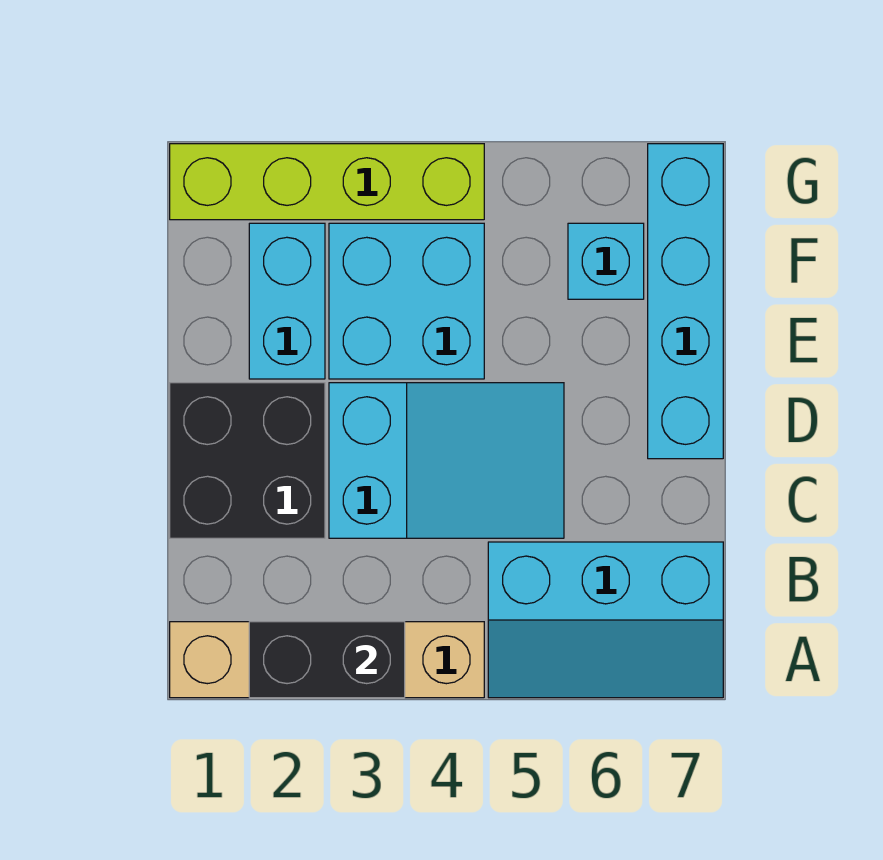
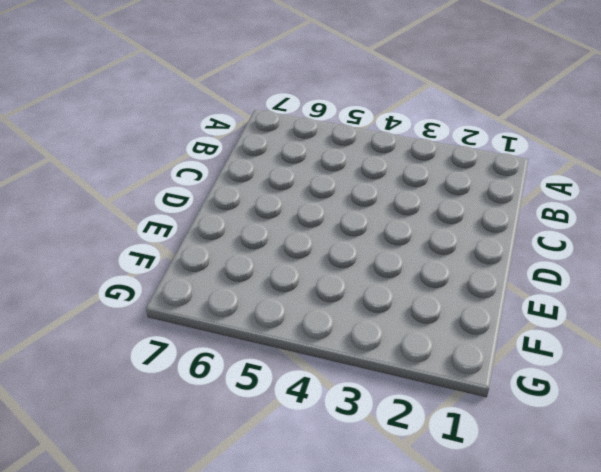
none -> tan 1x4 brick [170,622,484,698]
none -> cyan 2x3 slope [488,542,723,698]

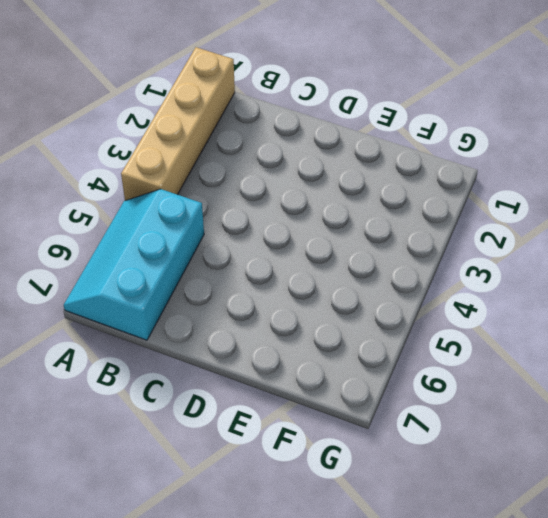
none -> black 2x2 brick [170,383,325,538]
none -> cyan 2x3 slope [329,383,564,538]

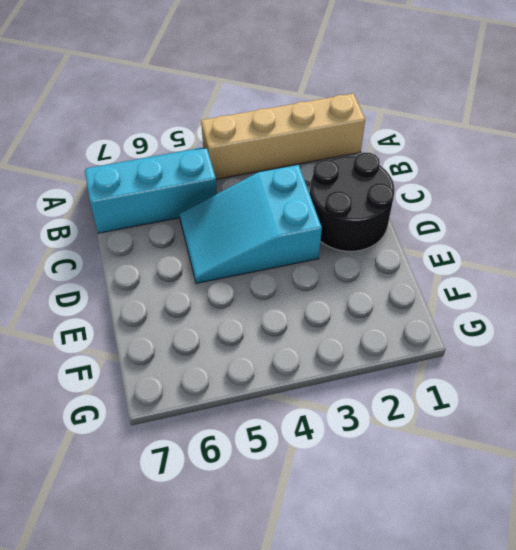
black 2x2 round brick [310,153,395,251] -> black 2x2 brick [170,383,325,538]
none -> cyan 1x4 brick [648,144,723,459]
none -> cyan 1x2 brick [249,223,325,379]

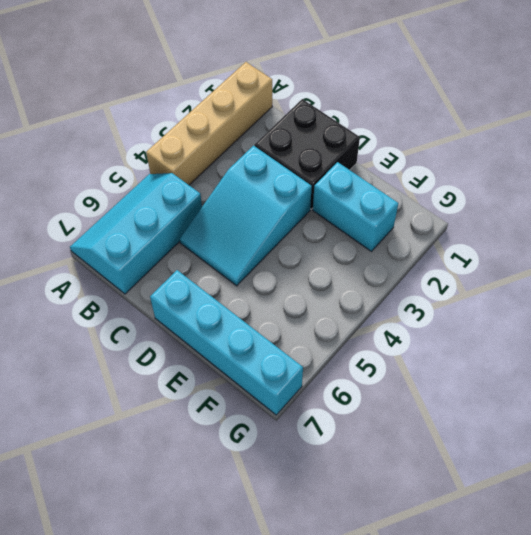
none -> cyan 2x2 brick [329,223,484,379]
none -> cyan 1x1 brick [568,223,644,299]

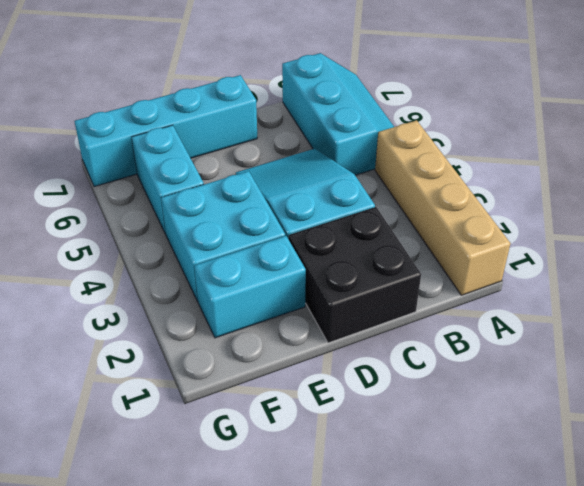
cyan 1x2 brick [132,125,204,234] -> cyan 1x1 brick [568,223,644,299]
none -> lime 1x4 brick [170,144,484,220]
none -> black 1x2 brick [249,622,405,698]

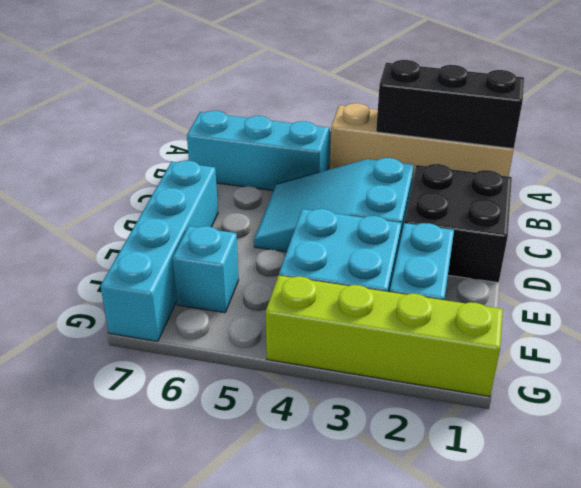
black 1x3 brick [376,60,524,149] -> black 1x2 brick [249,622,405,698]

